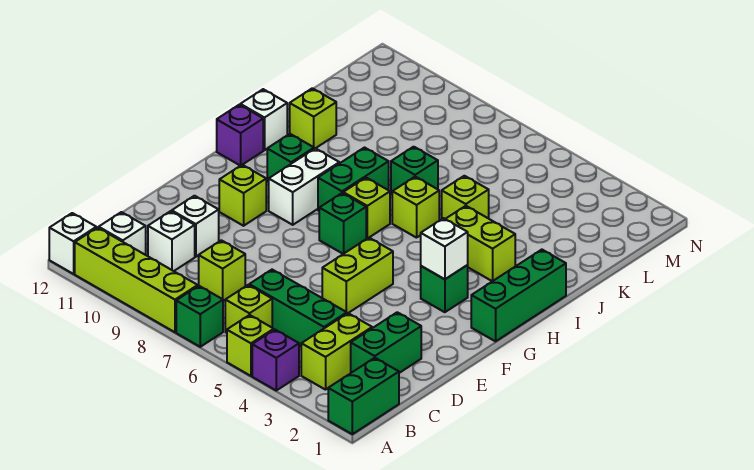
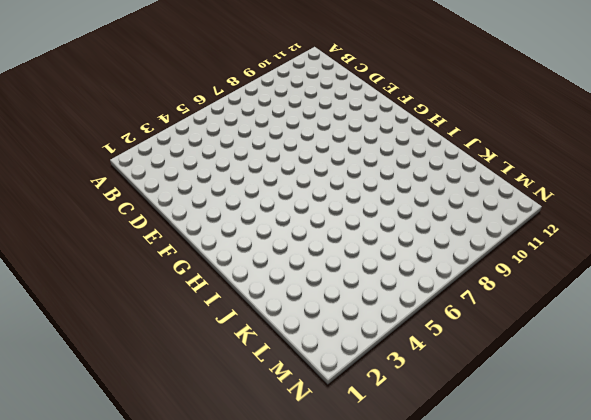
none -> green 1x2 brick [328,358,399,434]
none -> purple 1x1 brick [252,330,299,390]
none -> lime 1x1 brick [227,315,274,376]
none -> green 1x1 brick [176,286,223,347]

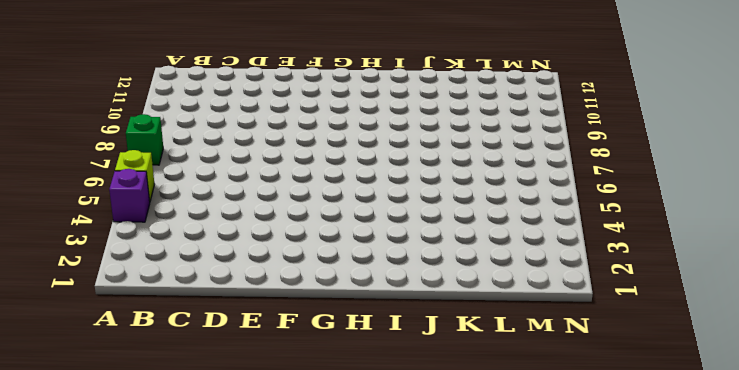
none -> green 1x2 brick [328,358,399,434]
none -> lime 1x4 brick [75,228,198,332]
none -> white 1x1 brick [49,213,96,274]
none -> lime 1x2 brick [301,313,372,390]

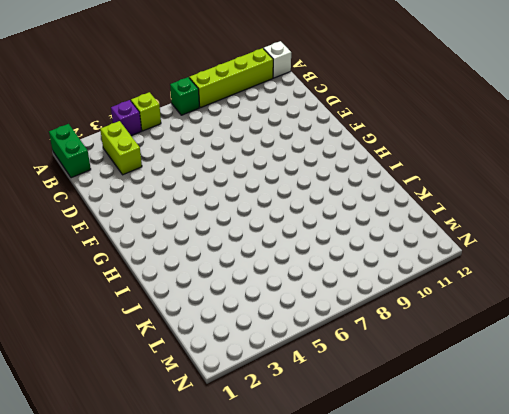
none -> lime 1x1 brick [225,285,272,333]
none -> white 1x1 brick [99,212,146,255]
none -> green 1x2 brick [351,312,421,373]
none -> green 1x3 brick [249,270,347,346]

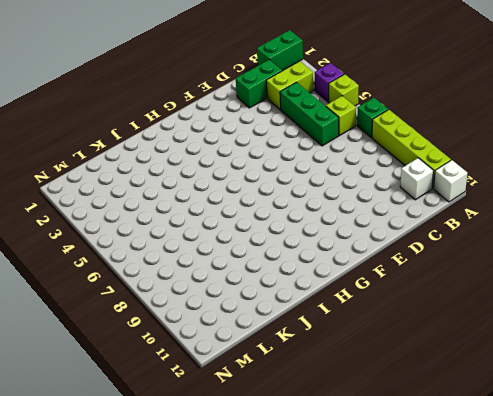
none -> lime 1x1 brick [199,240,245,301]
none -> white 1x1 brick [148,211,195,271]
none -> white 1x1 brick [172,196,219,257]
none -> lime 1x2 brick [322,238,393,313]

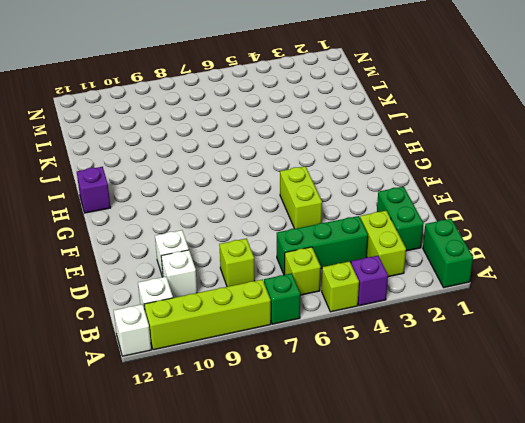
none -> lime 1x1 brick [219,165,266,226]
none -> green 1x3 brick [471,250,566,341]
none -> green 1x1 brick [421,265,468,312]
none -> green 1x1 brick [319,193,366,254]

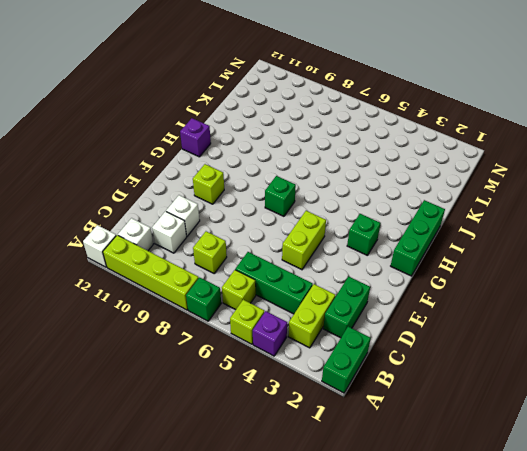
none -> white 1x2 brick [269,148,339,225]
none -> lime 1x1 brick [343,178,390,238]
none -> green 1x2 brick [318,148,389,211]
none -> green 1x1 brick [267,134,314,182]

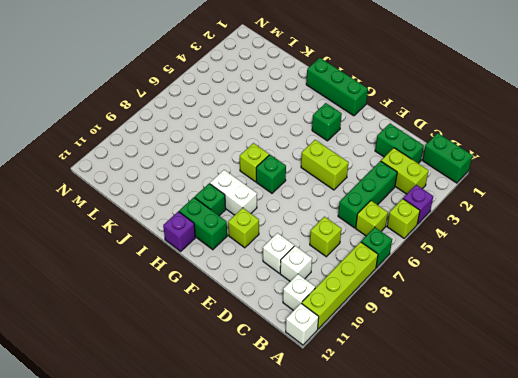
green 1x2 brick [179,197,227,250] -> green 1x2 brick moved to [318,148,389,211]
none -> lime 1x2 brick [446,206,515,281]
none -> lime 1x1 brick [392,177,439,238]
none -> white 1x1 brick [240,89,287,150]
none -> lime 1x1 brick [442,176,489,219]

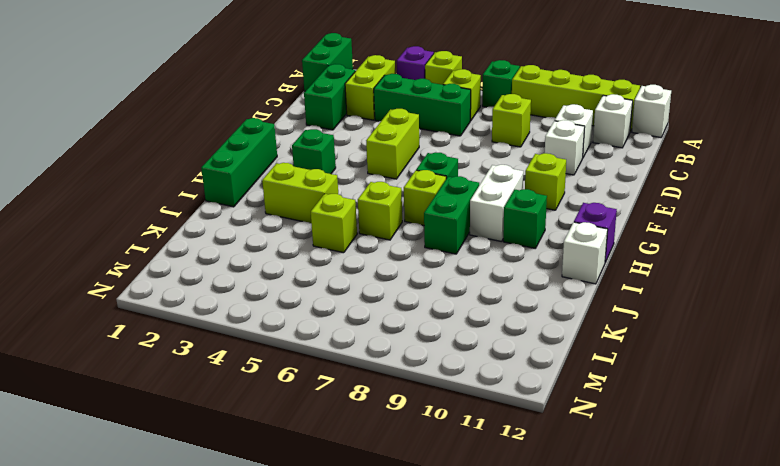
none -> green 1x1 brick [391,147,438,194]
none -> lime 1x1 brick [290,88,336,149]
none -> white 1x1 brick [421,218,468,279]

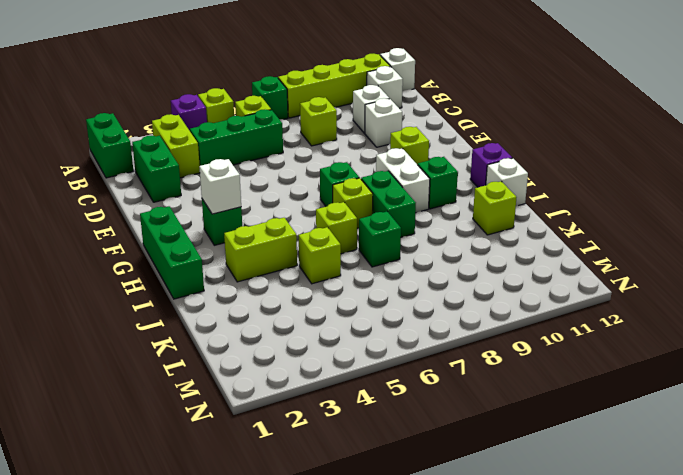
none -> lime 1x2 brick [322,238,393,313]

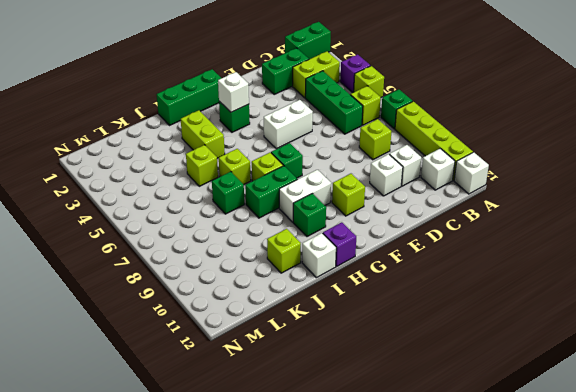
white 1x2 brick [264,100,313,149] -> lime 1x2 brick [322,238,393,313]

